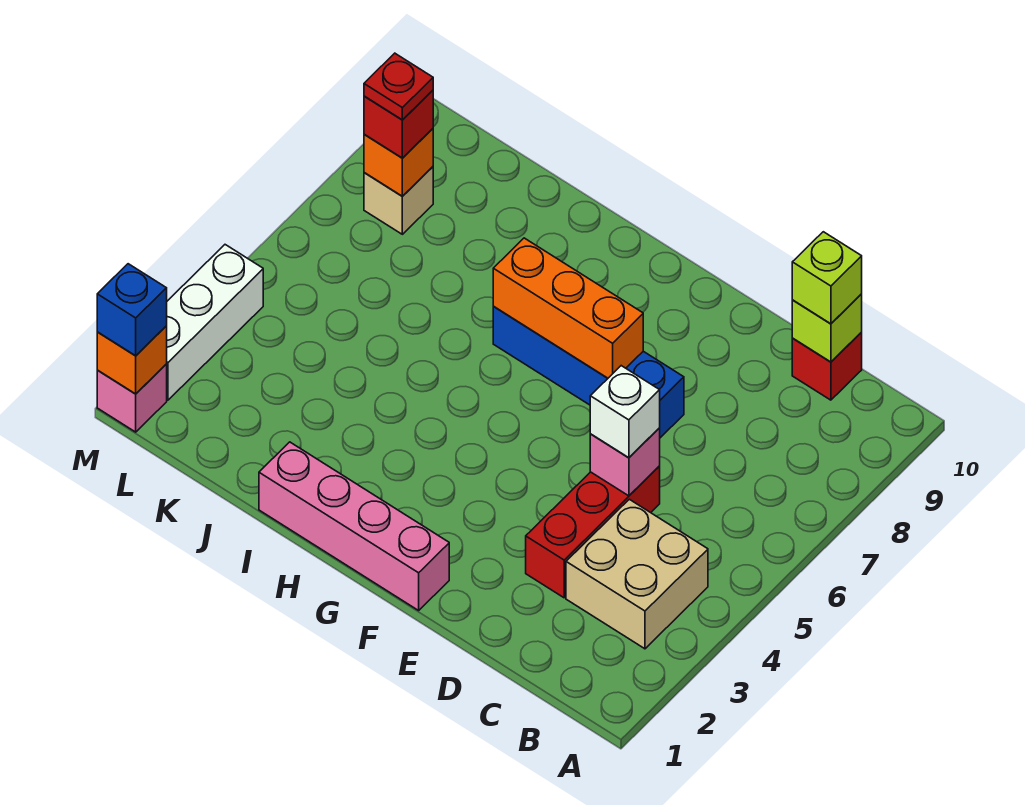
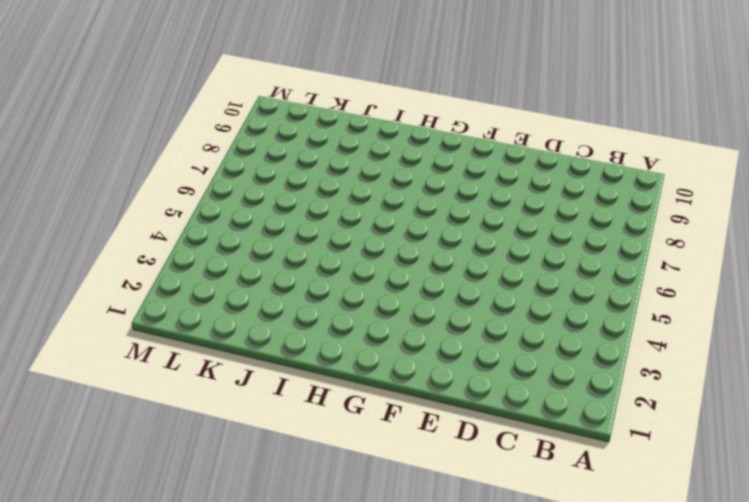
none -> tan 2x2 brick [566,499,708,649]
none -> red 1x1 brick [792,332,862,400]
none -> red 1x3 brick [526,466,660,598]

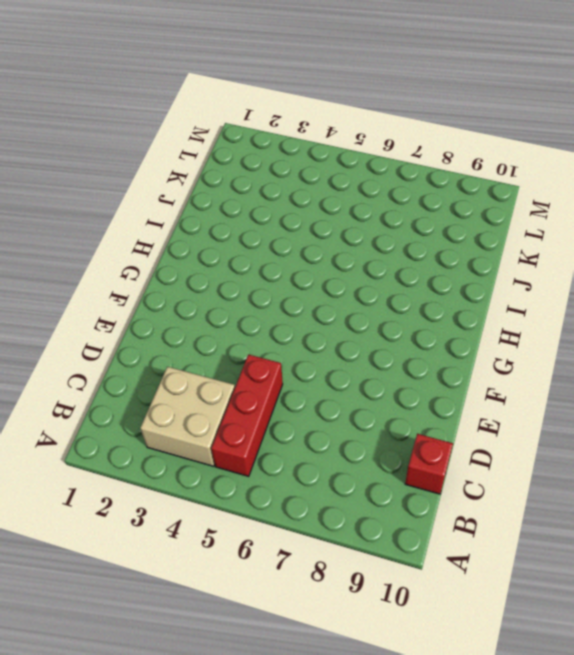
red 1x3 brick [211,354,283,476] -> red 1x3 brick turned to [526,466,660,598]
none -> blue 1x4 brick [493,307,684,438]
none -> pink 1x4 brick [259,442,449,610]
none -> tan 1x1 brick [364,167,433,234]

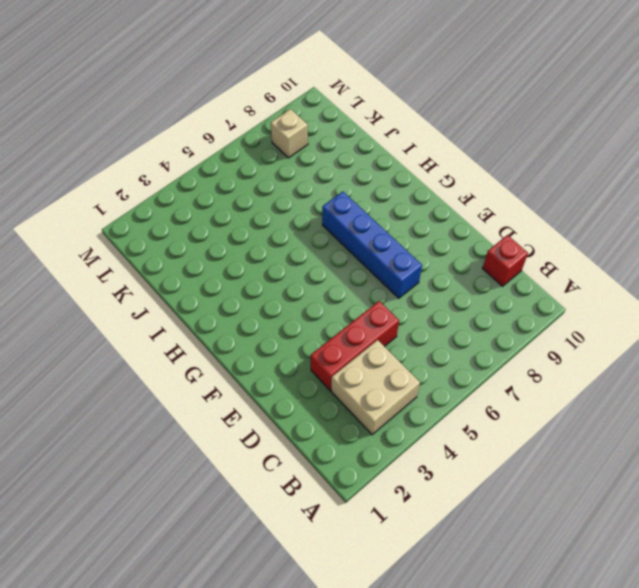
none -> pink 1x4 brick [259,442,449,610]
none -> pink 1x1 brick [97,364,167,432]
none -> white 1x3 brick [167,245,263,400]

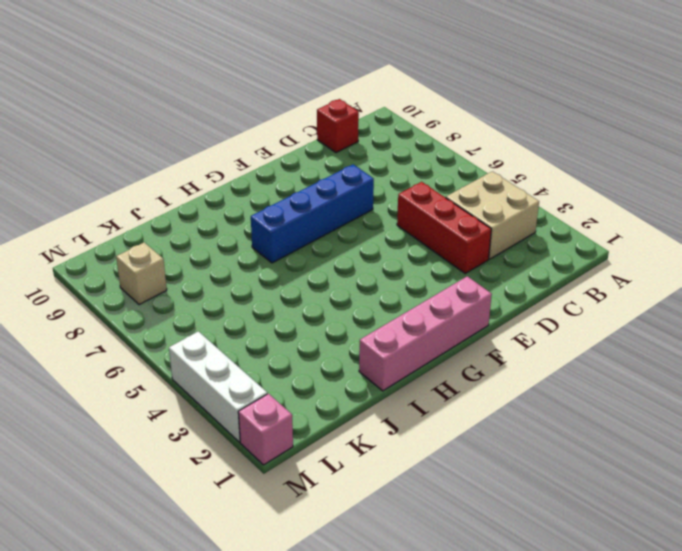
none -> lime 1x1 brick [792,294,862,362]
none -> pink 1x1 brick [590,428,660,496]
none -> orange 1x3 brick [493,238,643,378]

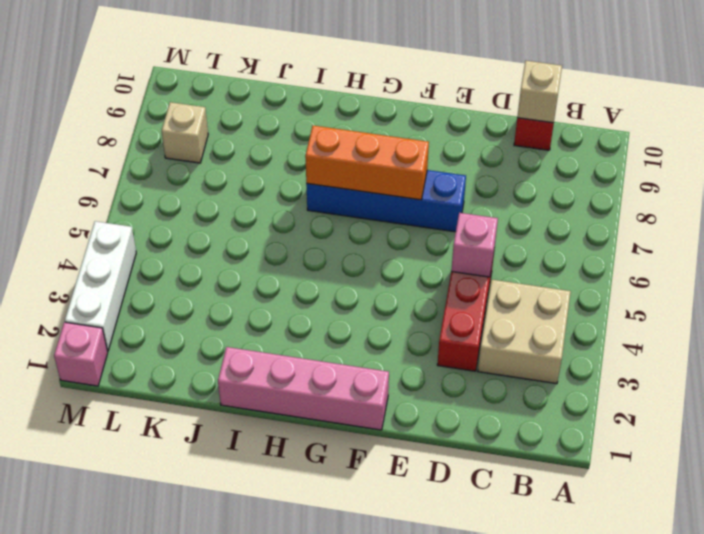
tan 1x1 brick [517,61,562,123] -> lime 1x1 brick [792,294,862,362]
none -> orange 1x1 brick [364,129,433,196]
none -> orange 1x1 brick [97,326,167,394]
none -> lime 1x1 brick [792,232,862,324]

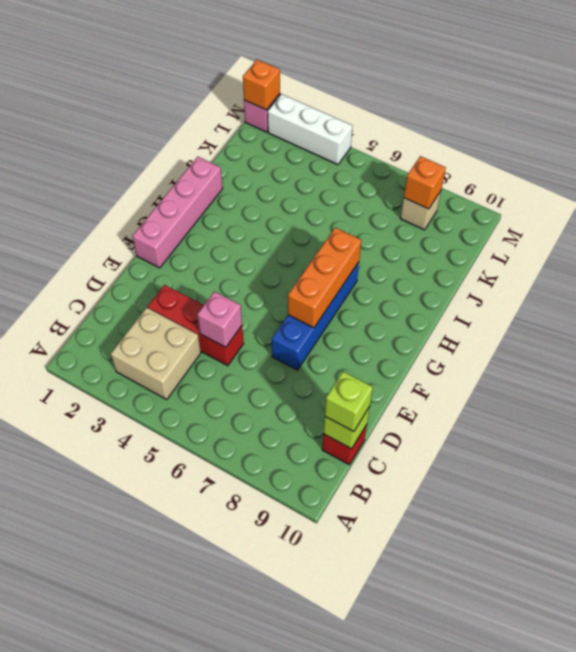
none -> white 1x1 brick [590,366,660,458]
none -> red 1x1 brick [364,90,433,158]
none -> blue 1x1 brick [97,264,167,356]

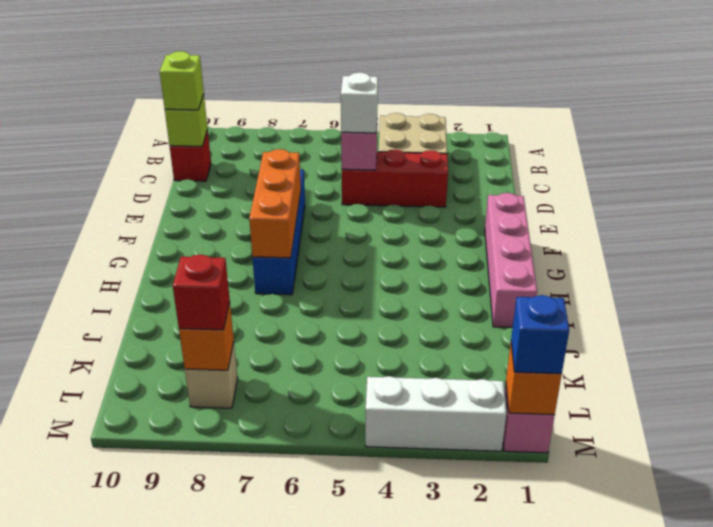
none -> red 1x1 plate [364,53,433,120]

